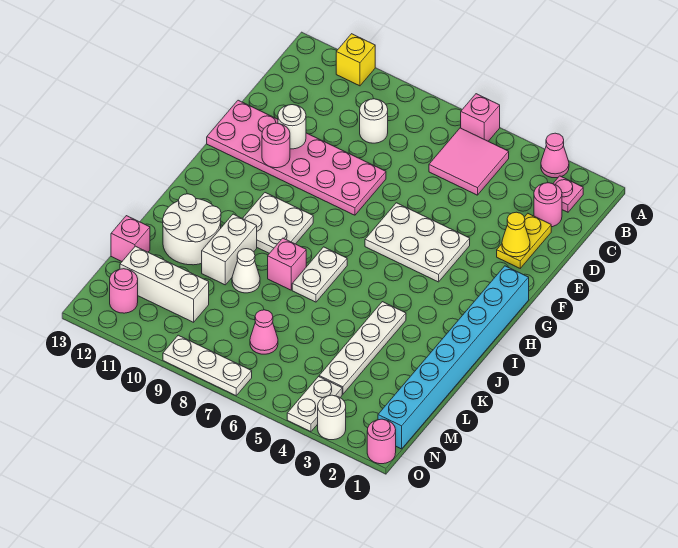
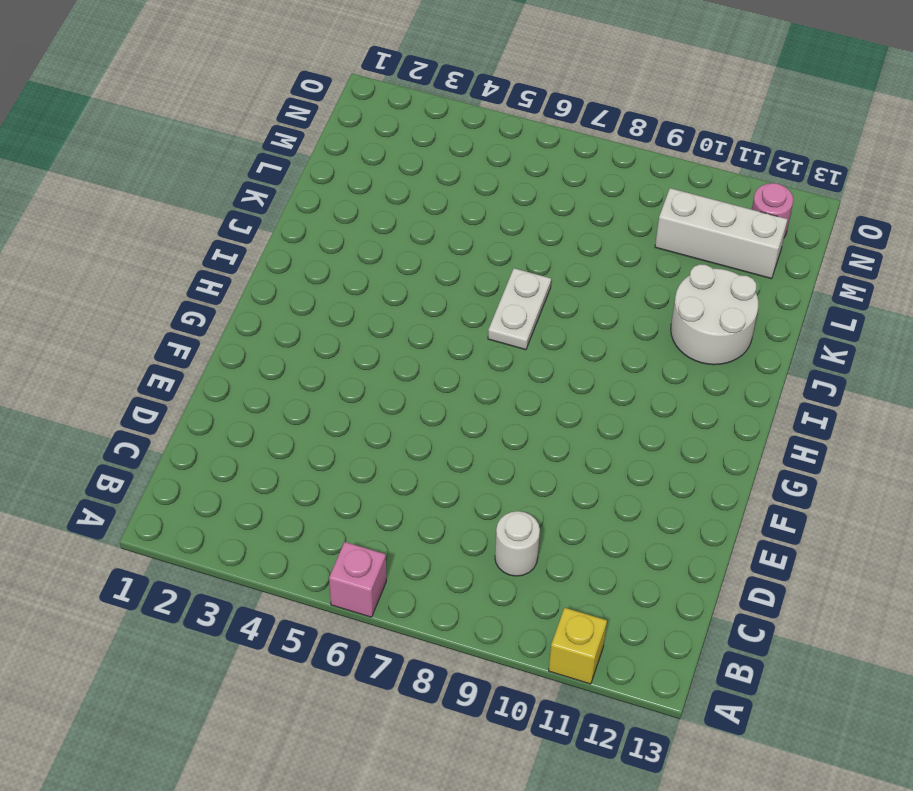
none -> pink 1x1 cone [541,133,569,178]
none -> pink 1x1 plate [553,176,583,212]
none -> pink 2x2 tile [429,128,509,195]

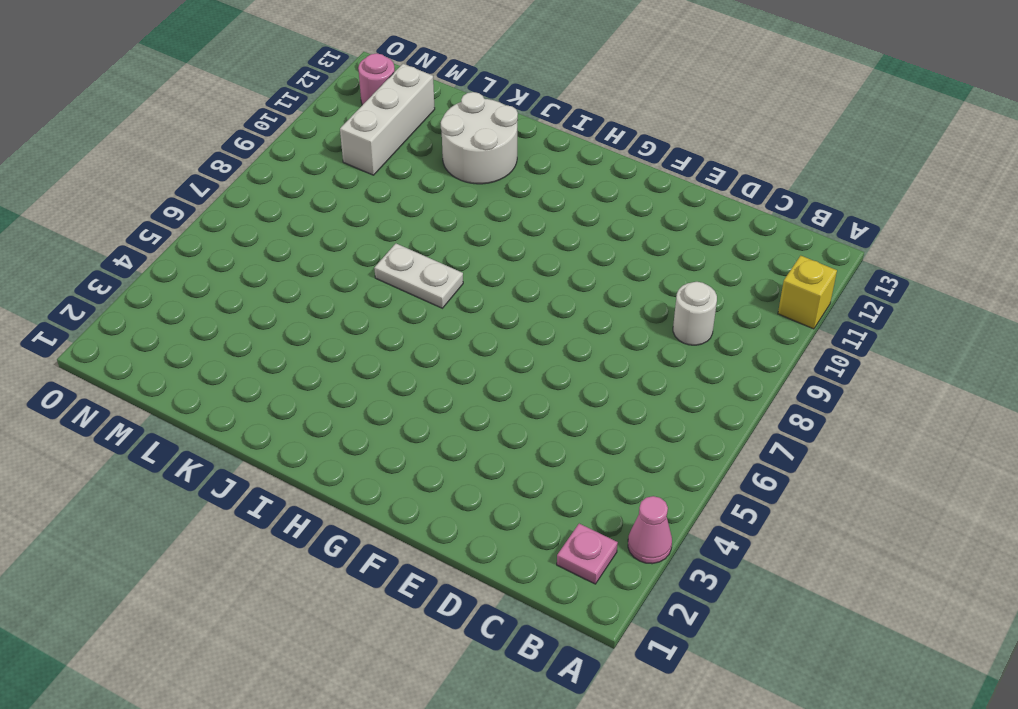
none -> pink 1x1 brick [461,94,500,141]
none -> pink 2x2 tile [429,128,509,195]
none -> pink 1x1 round brick [534,183,562,227]

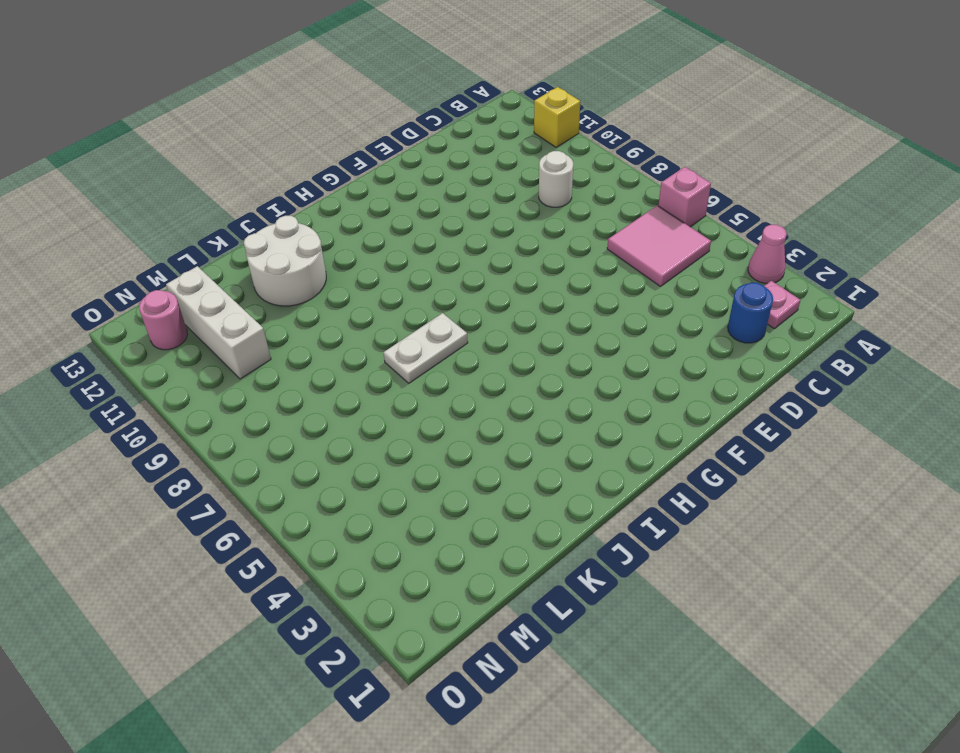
blue 1x1 round brick [728,283,773,343] -> pink 1x1 round brick [534,183,562,227]
none -> yellow 1x2 plate [497,214,551,268]
none -> pink 2x6 plate [207,100,386,215]
none -> white 2x3 plate [365,203,470,282]

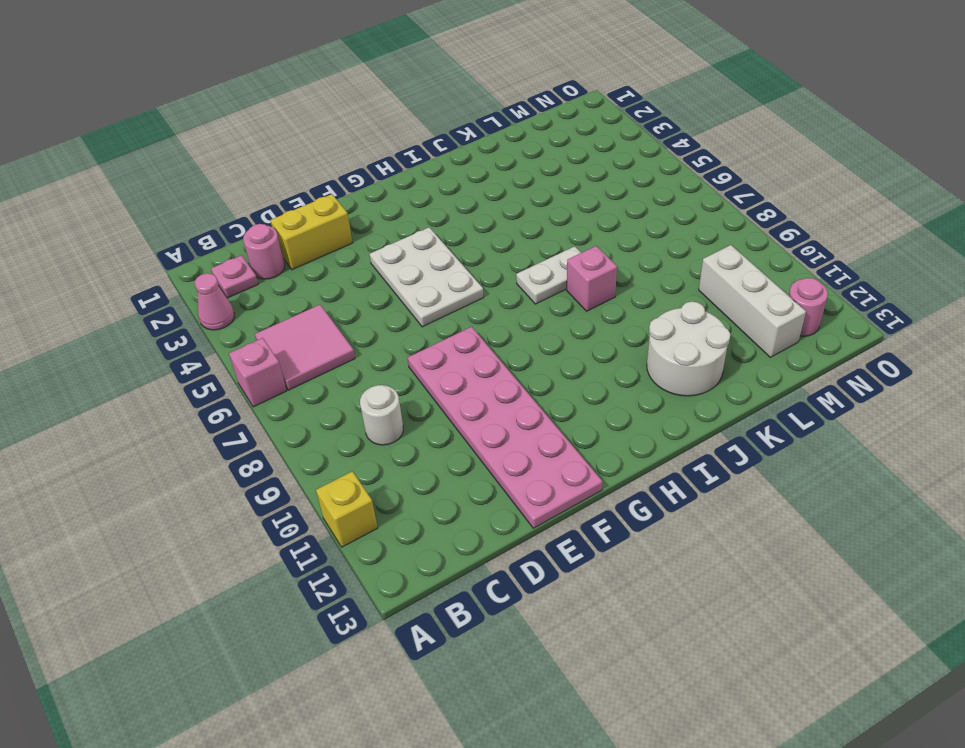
yellow 1x2 brick [270,194,352,270] -> yellow 1x2 plate [497,214,551,268]
none -> cyan 1x8 brick [378,266,529,449]
none -> white 2x2 plate [243,193,313,253]
none -> white 1x4 plate [319,302,406,394]

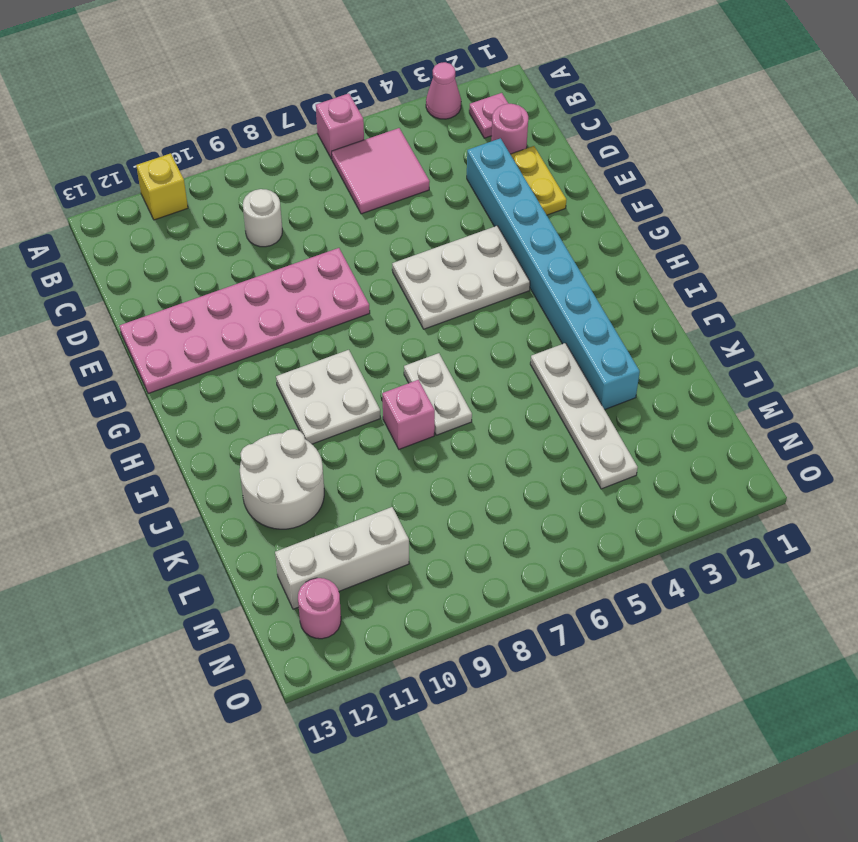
cyan 1x8 brick [467,138,640,410] -> cyan 1x8 brick moved to [378,266,529,449]
none -> white 1x2 brick [202,214,257,285]
none -> white 1x1 cone [232,249,260,293]
none -> pink 1x1 brick [111,216,150,261]

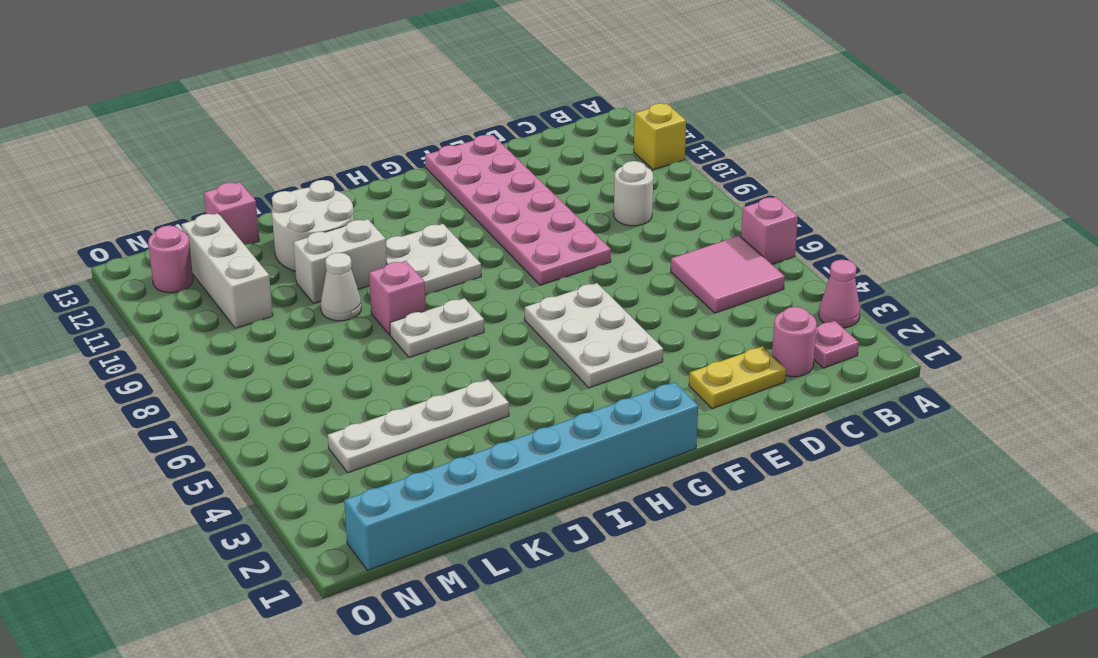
none -> pink 1x1 cone [250,310,278,354]
none -> white 1x2 plate [287,377,342,432]
none -> pink 1x1 round brick [367,419,396,464]

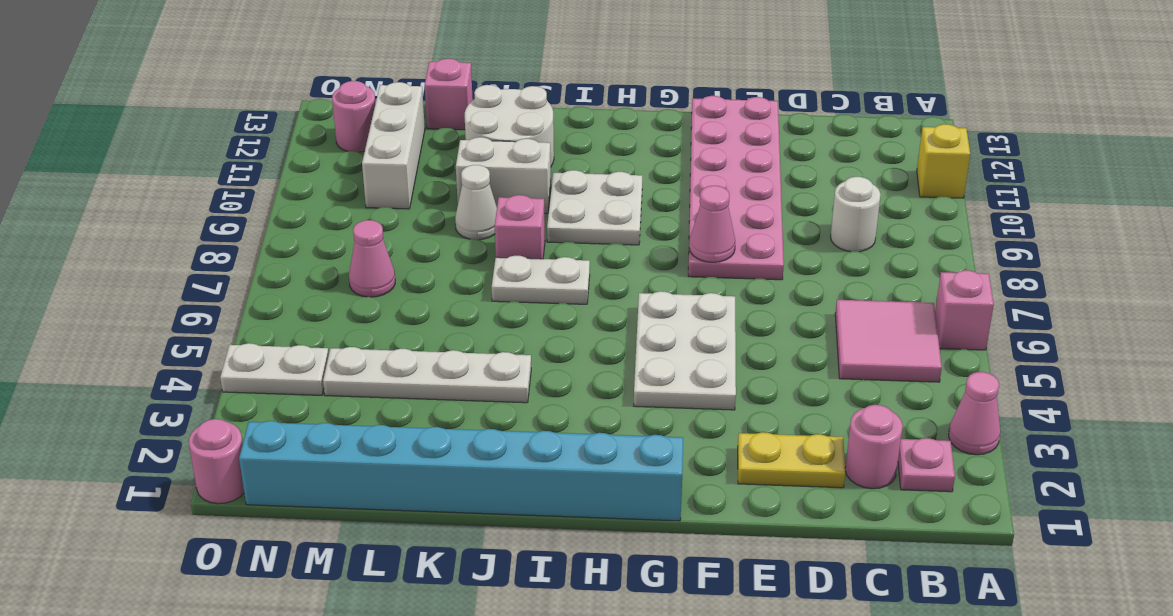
pink 1x1 cone [689,186,735,262] -> none
none -> white 1x1 round brick [318,395,346,440]
none -> white 1x3 plate [163,335,252,395]
none -> yellow 1x1 cone [502,212,530,257]

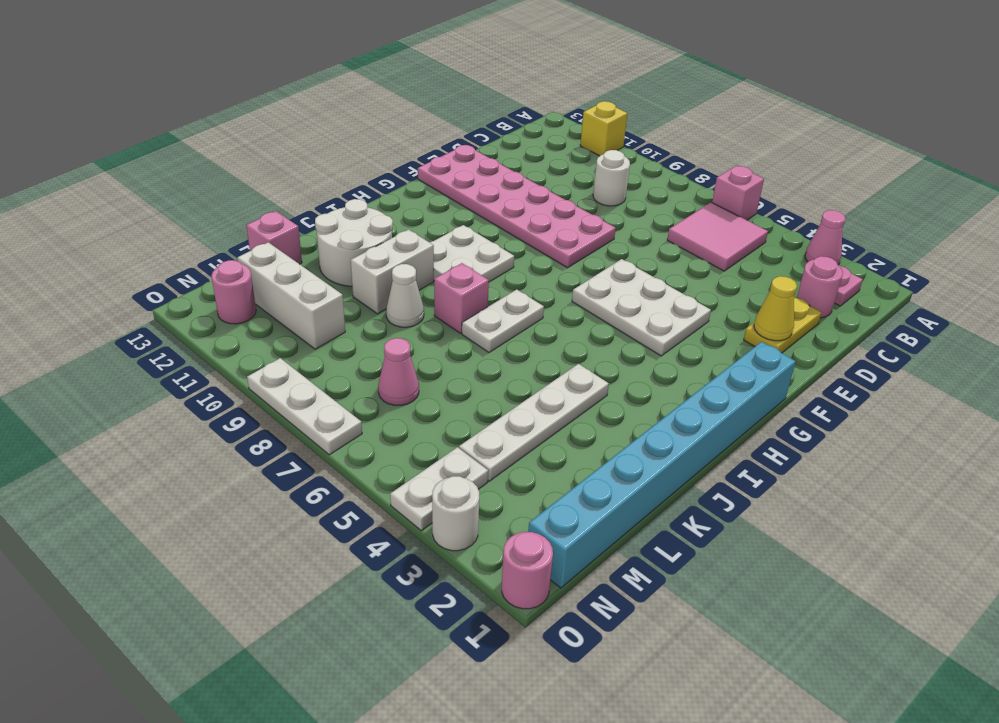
none -> white 1x1 round brick [278,105,306,149]
none -> pink 1x1 round brick [262,123,290,168]

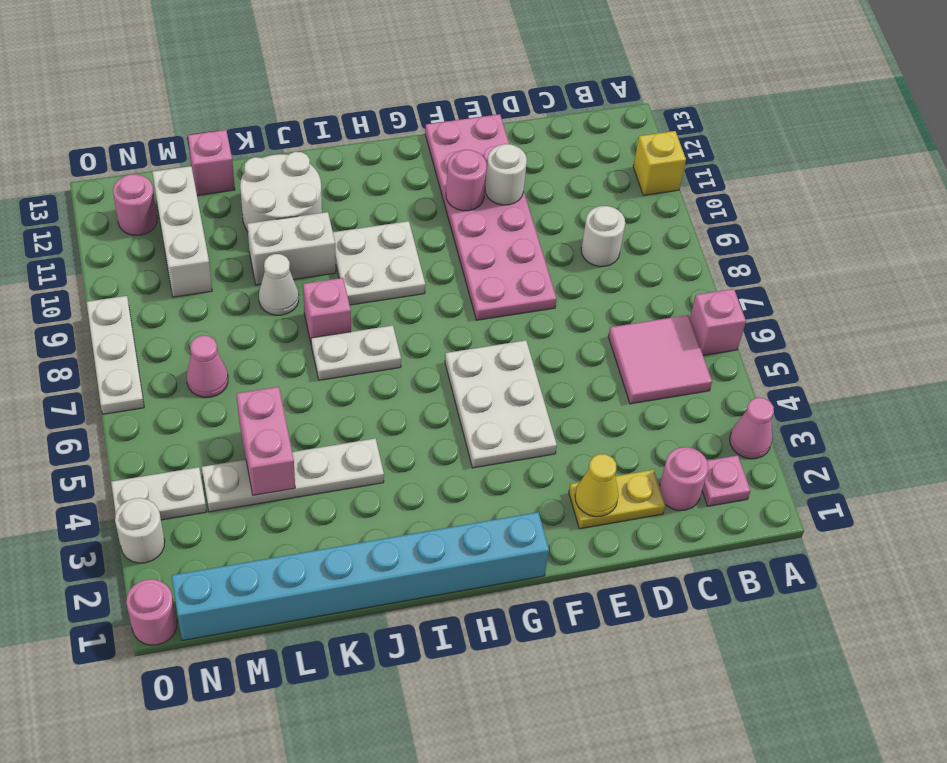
pink 1x2 brick [236,387,295,495] -> none

